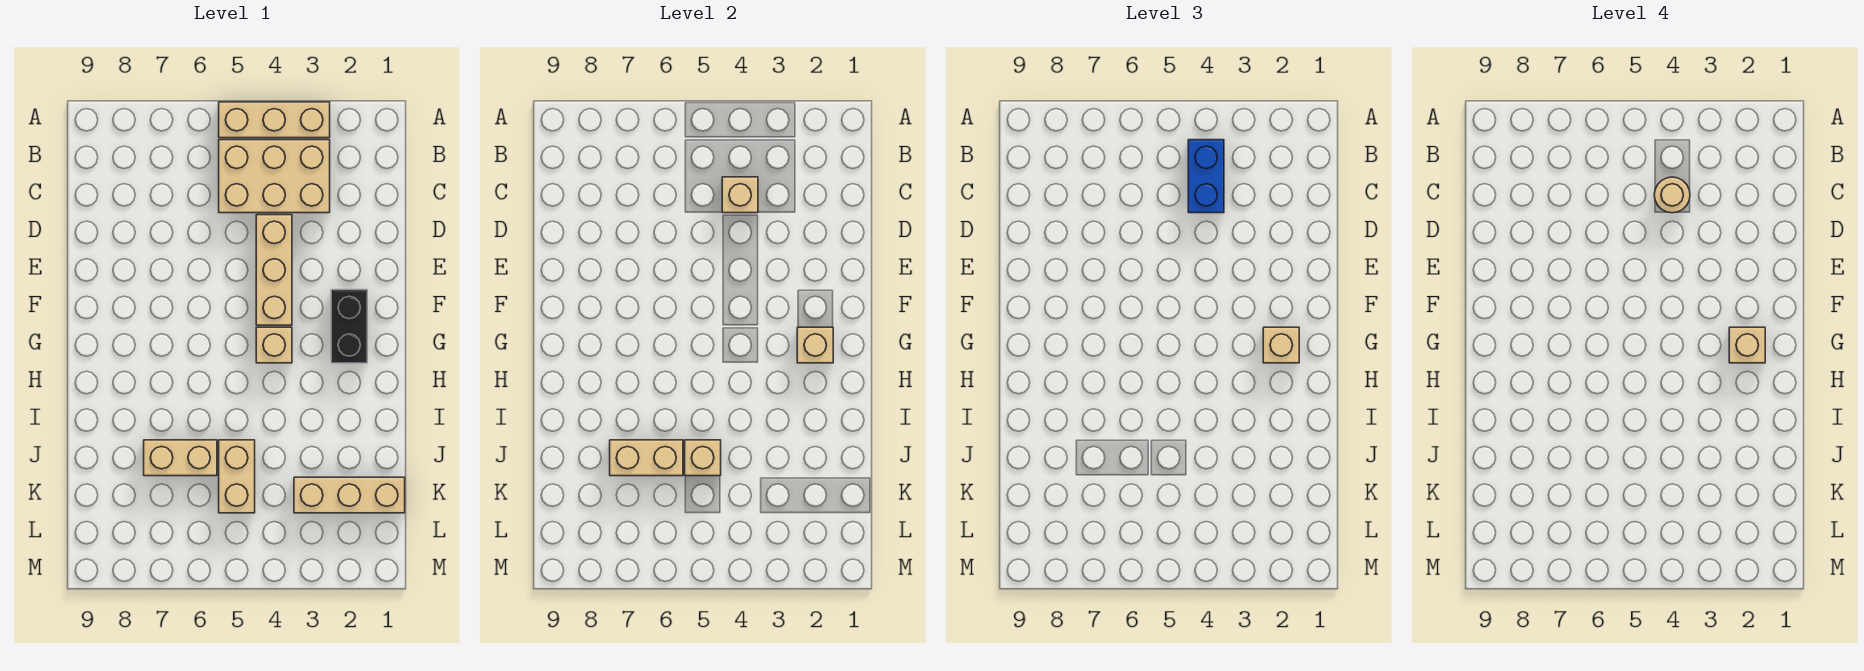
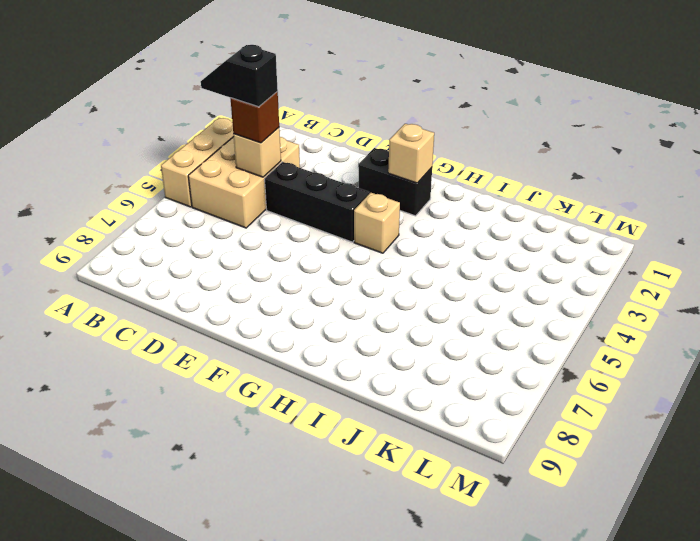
black 1x2 slope [201,45,278,107] -> tan 1x1 round brick [1654,177,1690,213]
brown 1x1 brick [231,92,279,143] -> blue 1x2 brick [1188,140,1224,213]
black 1x3 brick [265,162,369,242] -> tan 1x3 brick [256,215,292,325]
none -> tan 1x2 brick [219,440,255,513]
none -> tan 1x2 brick [144,440,217,476]
none -> tan 1x3 brick [294,477,405,513]

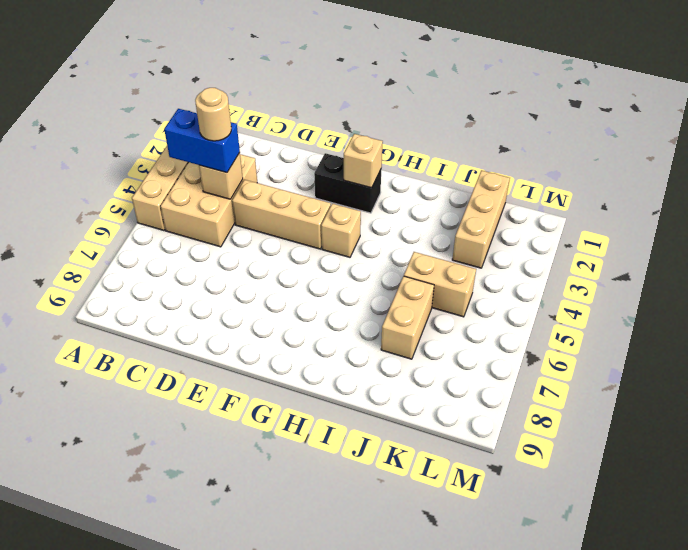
none -> tan 1x1 brick [685,440,721,476]
none -> tan 1x2 brick [610,440,683,476]
none -> tan 1x1 brick [1263,327,1299,363]

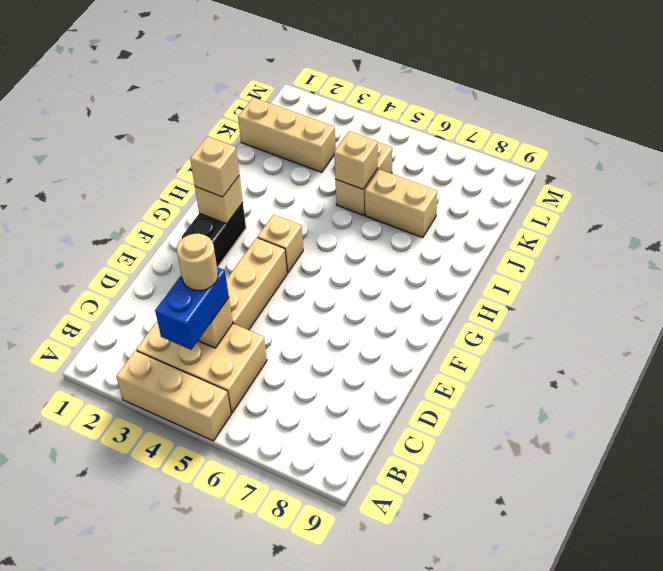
none -> tan 1x2 brick [610,440,683,476]
none -> tan 1x1 brick [1729,327,1765,363]

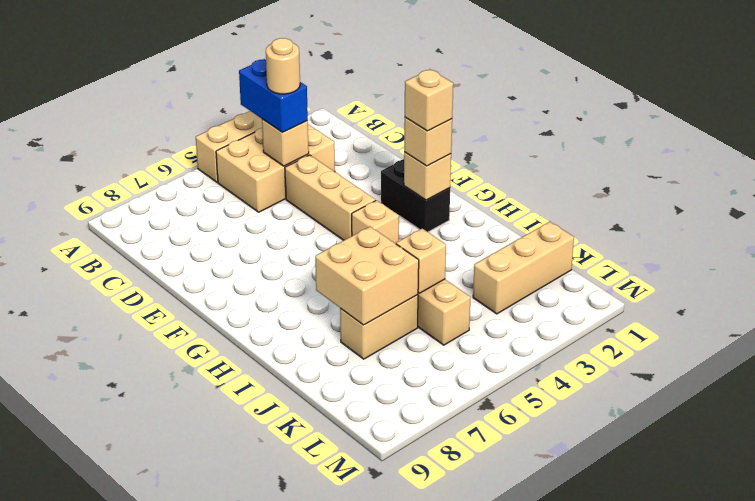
tan 2x2 brick [315,226,419,325] -> tan 1x2 brick [610,440,683,476]

